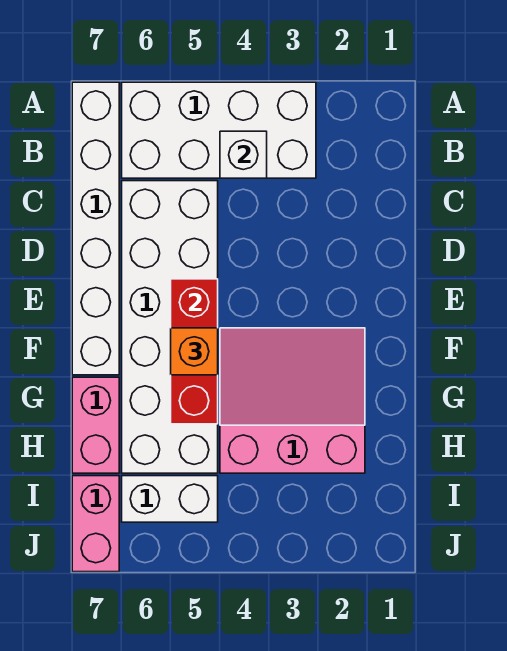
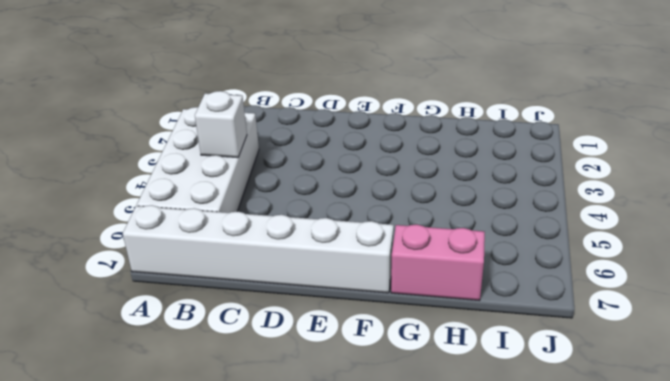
none -> white 2x6 brick [122,181,218,473]
none -> pink 3x3 slope [220,328,365,473]

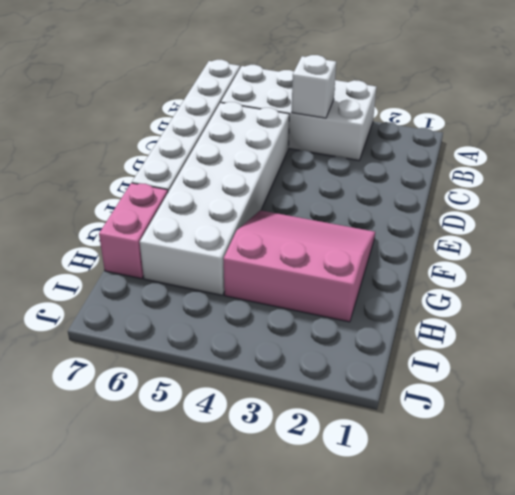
none -> white 1x2 brick [122,476,218,522]
none -> pink 1x2 brick [72,476,119,572]

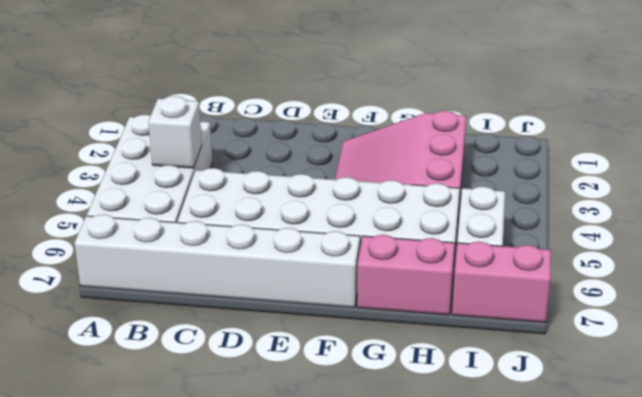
none -> red 1x3 brick [171,279,218,424]
none -> orange 1x1 brick [171,328,218,375]

